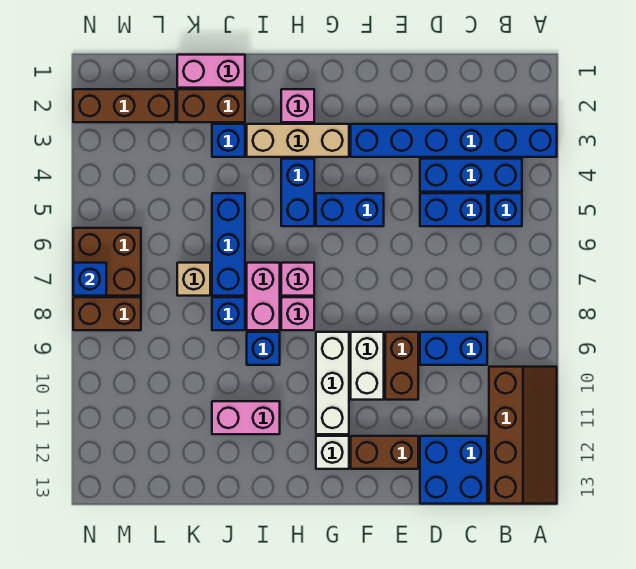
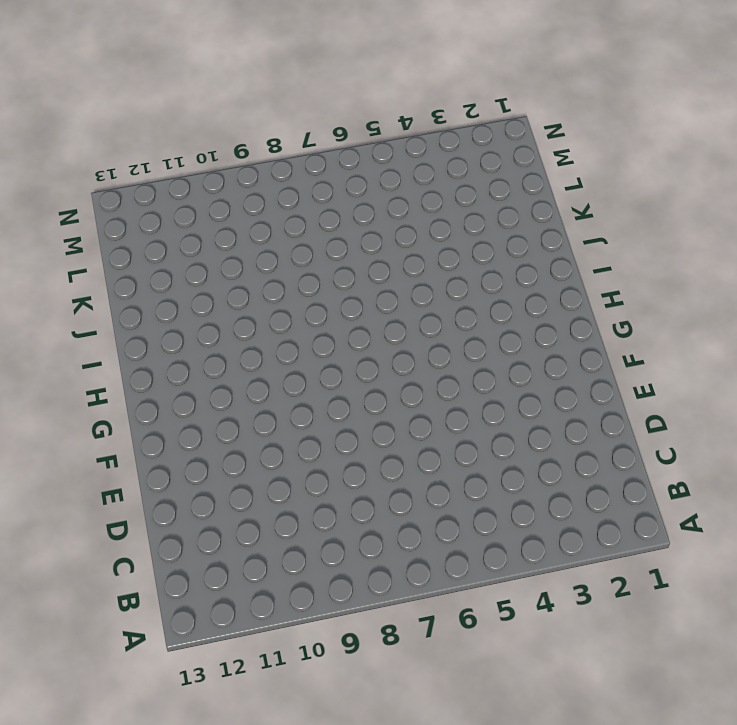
none -> blue 1x6 brick [351,124,557,157]
none -> brown 2x4 slope [489,367,557,504]
none -> blue 1x3 brick [420,159,522,192]
none -> blue 1x1 brick [489,193,522,226]

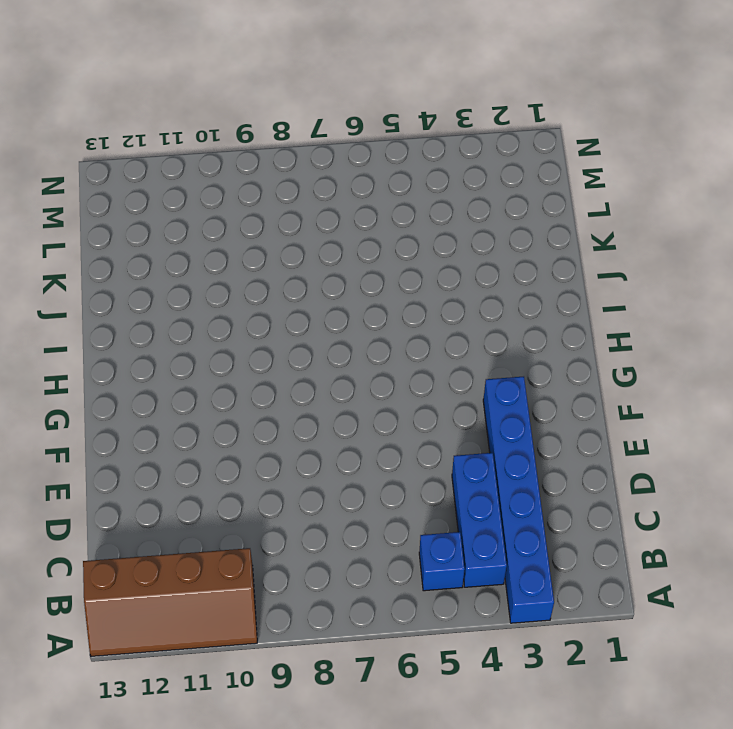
none -> blue 1x2 brick [420,193,487,226]
none -> blue 1x2 brick [420,332,487,365]
none -> blue 2x2 brick [420,436,487,504]
none -> brown 1x2 brick [385,332,418,400]

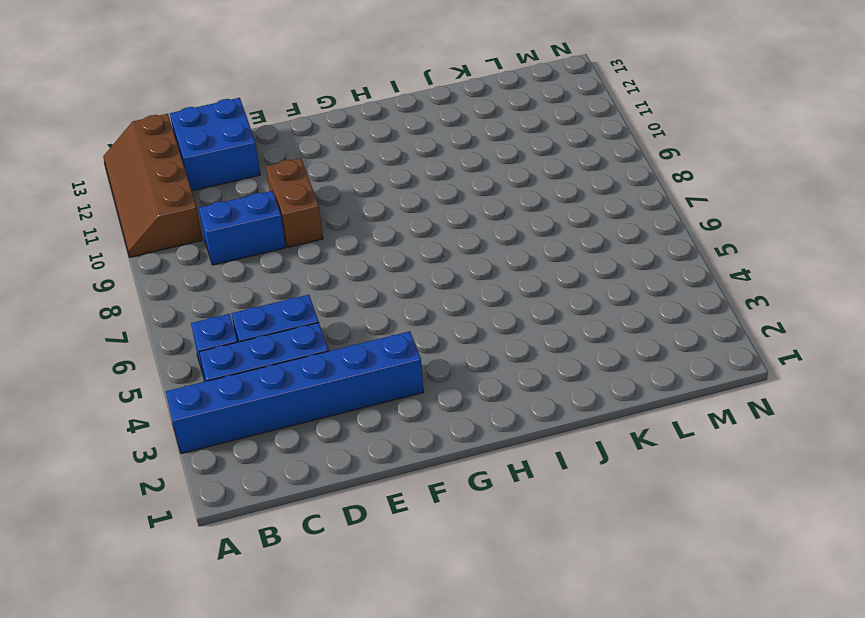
none -> brown 1x2 brick [351,436,418,469]
none -> blue 1x2 brick [316,193,384,226]
none -> white 1x2 brick [351,332,384,400]
none -> tan 1x3 brick [247,124,349,157]

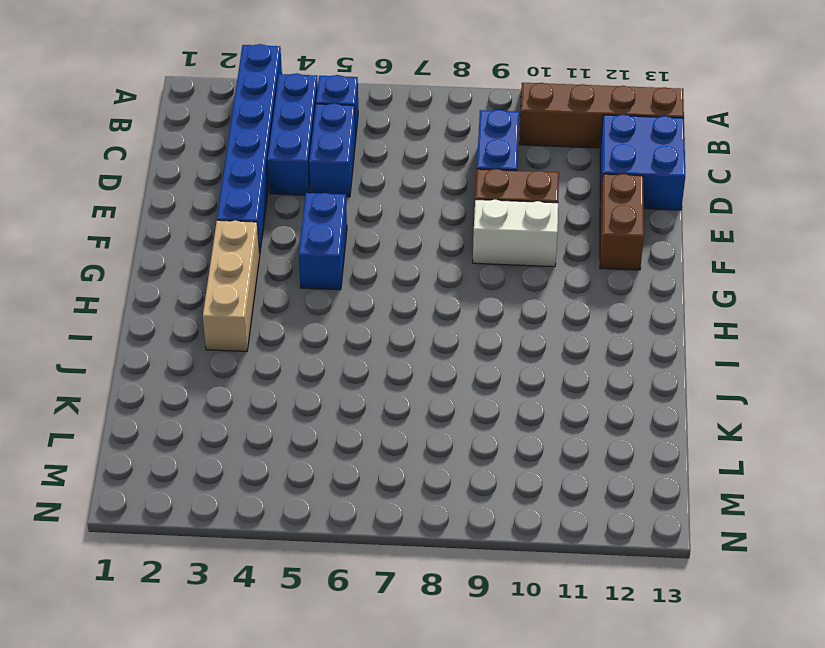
none -> white 1x3 brick [316,332,349,434]
none -> white 1x1 brick [316,436,349,469]
none -> pink 1x1 brick [281,89,314,122]
none -> blue 1x2 brick [281,159,314,226]

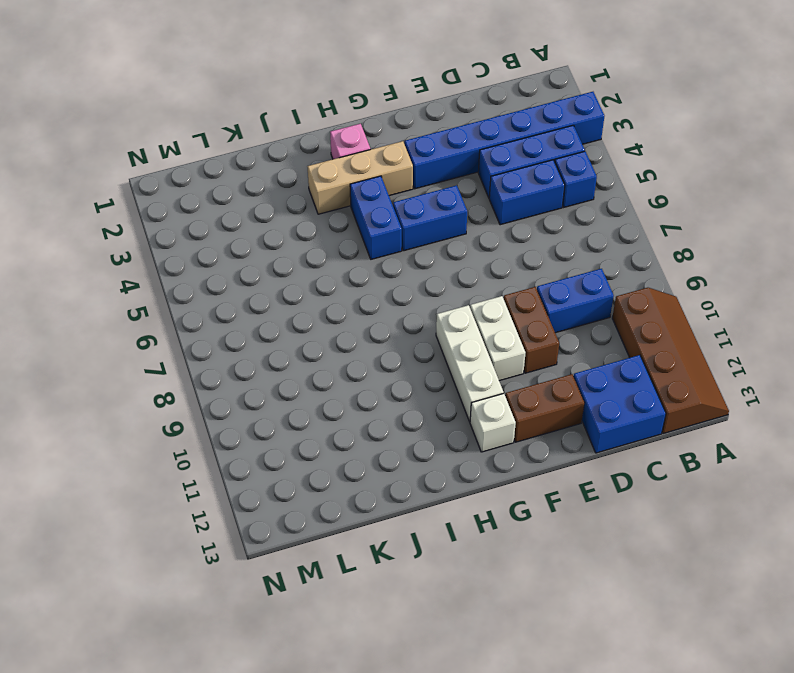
none -> pink 1x1 brick [281,263,314,296]
none -> pink 1x1 brick [281,297,314,330]
none -> pink 1x2 brick [247,263,280,330]
none -> blue 1x1 brick [247,332,280,365]

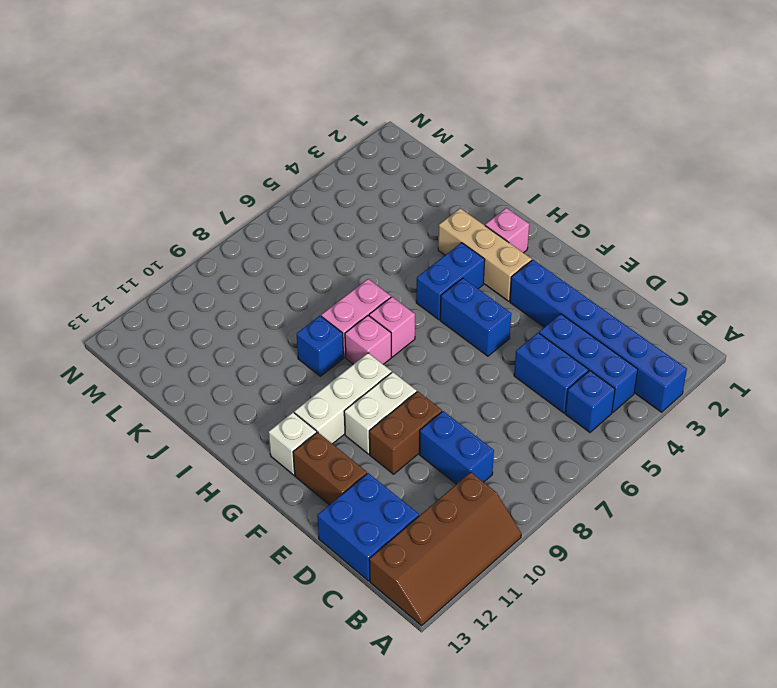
none -> pink 1x2 brick [212,401,280,434]
none -> pink 1x2 brick [177,55,245,88]
none -> brown 1x2 brick [177,89,245,122]
none -> blue 1x1 brick [212,124,245,157]

